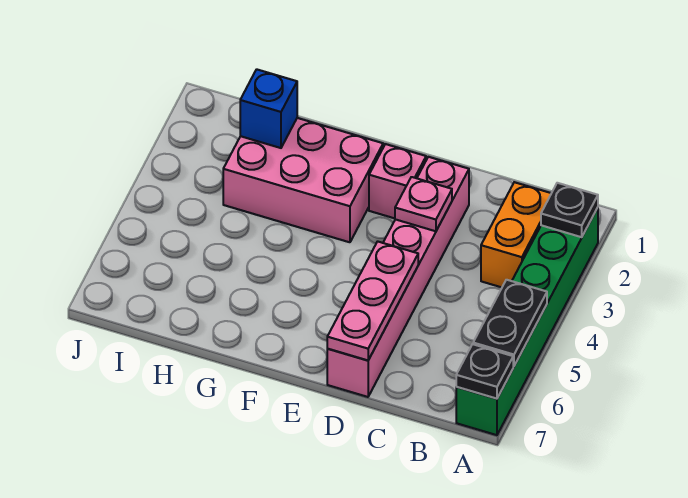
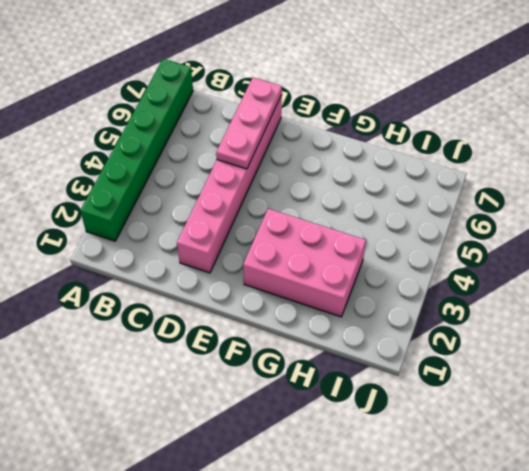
none -> orange 1x2 brick [481,182,551,287]
none -> pink 1x1 brick [369,144,426,218]

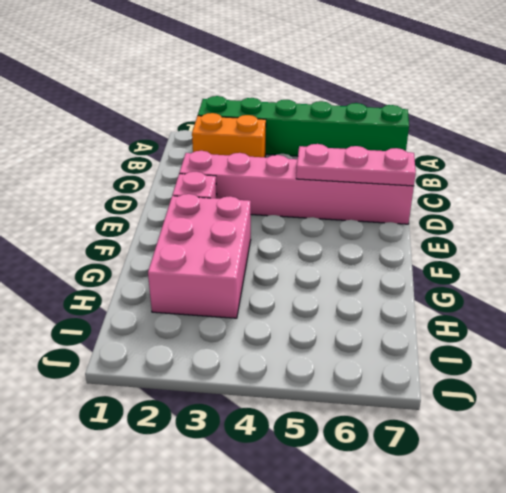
none -> black 1x1 plate [541,183,598,237]
none -> black 1x2 plate [473,280,547,366]

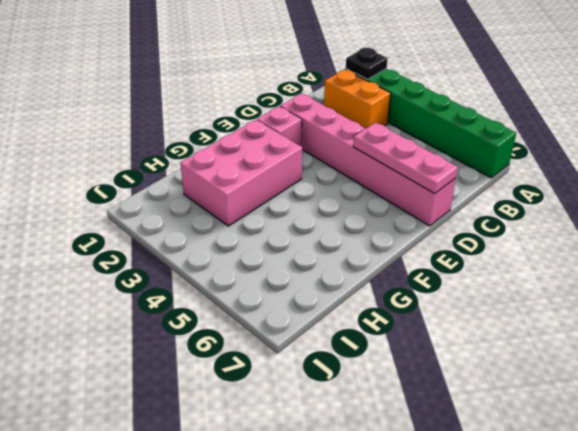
none -> black 1x2 plate [473,280,547,366]
none -> black 1x1 plate [456,344,513,399]

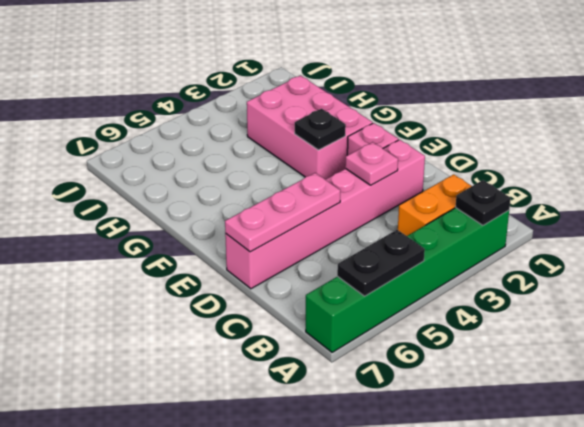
black 1x1 plate [295,109,346,150] -> black 1x1 plate moved to [456,344,513,399]
none -> blue 1x1 brick [240,69,297,148]

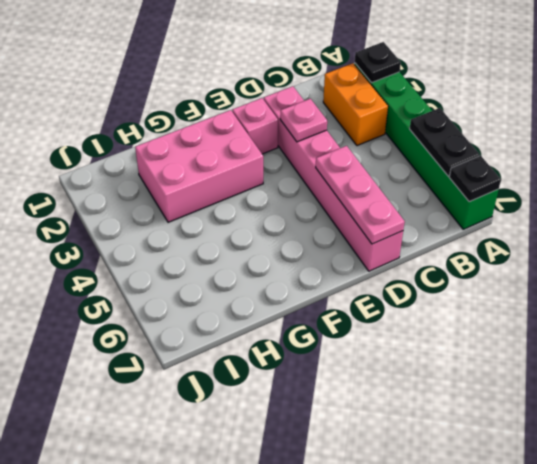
none -> blue 1x1 brick [240,69,297,148]

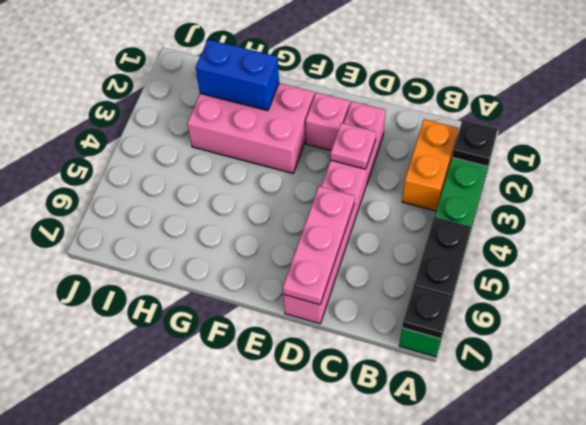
blue 1x2 brick [195,40,279,111] -> blue 1x1 brick [240,69,297,148]

